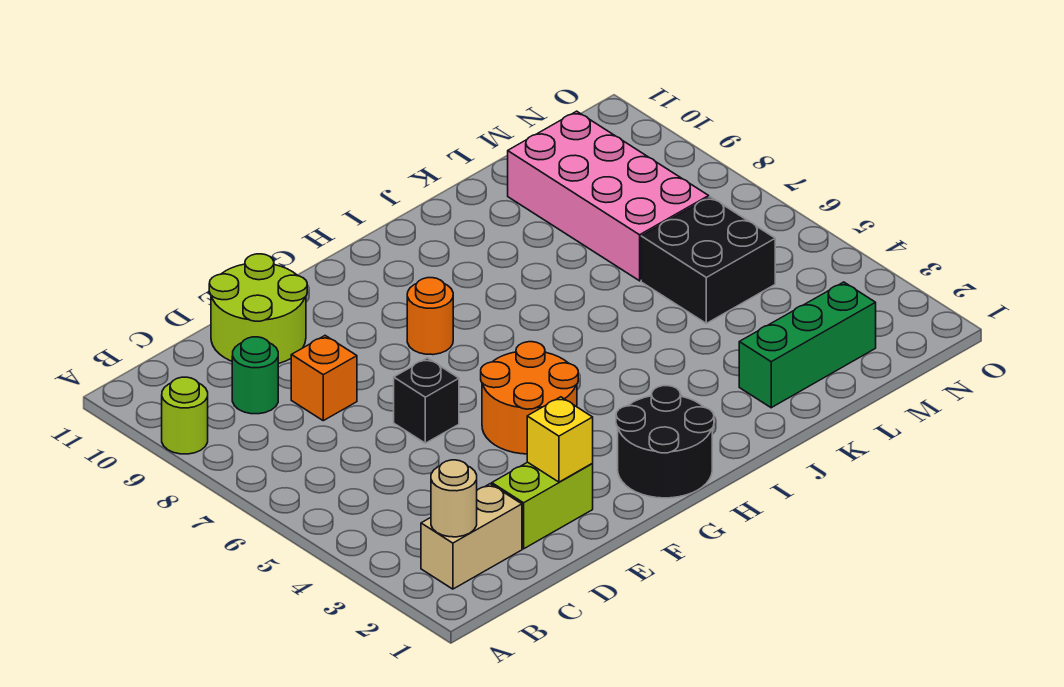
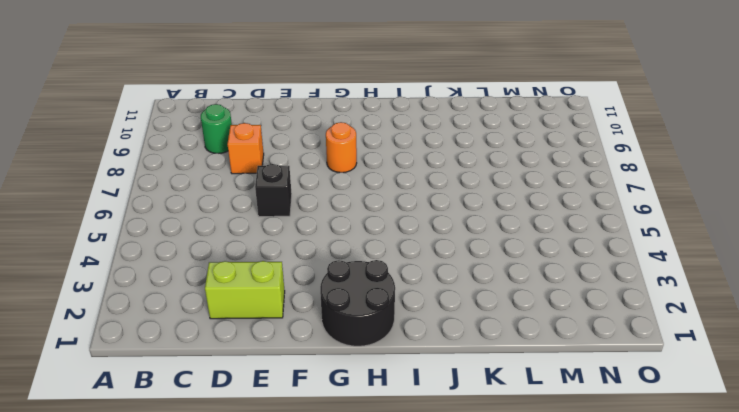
none -> lime 1x1 round brick [162,377,208,454]
none -> tan 1x2 brick [421,484,522,589]
none -> lime 2x2 round brick [209,254,307,364]

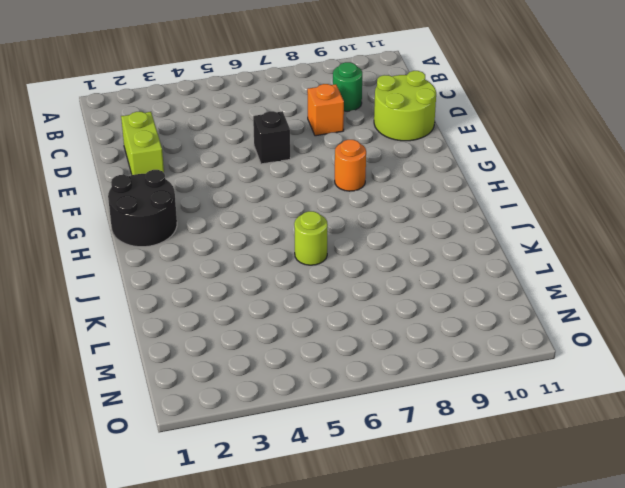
lime 1x1 round brick [294,211,328,265] -> lime 1x1 round brick moved to [162,377,208,454]
none -> tan 1x2 brick [421,484,522,589]
none -> orange 2x2 round brick [481,342,578,454]
none -> green 1x3 brick [739,282,876,408]

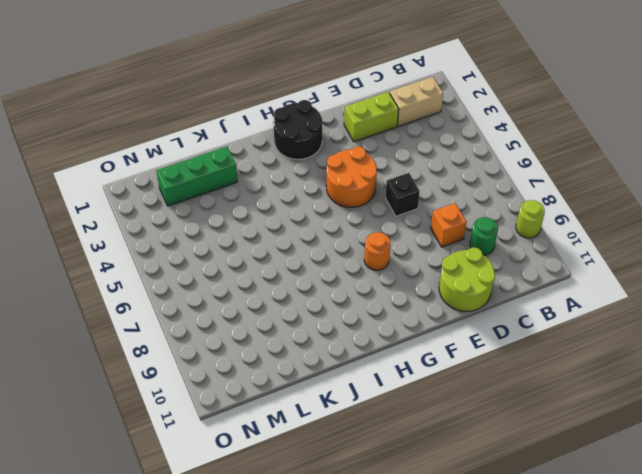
none -> black 2x2 brick [641,197,775,323]
none -> pink 2x4 brick [508,111,709,281]
none -> tan 1x1 round brick [431,460,477,537]

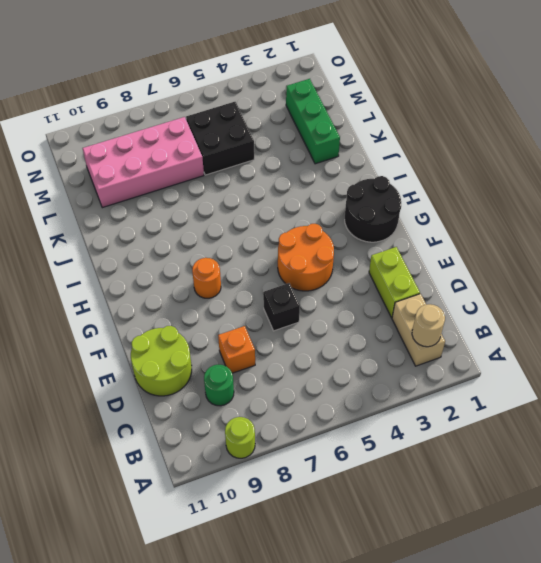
none -> yellow 1x1 brick [527,397,593,482]

